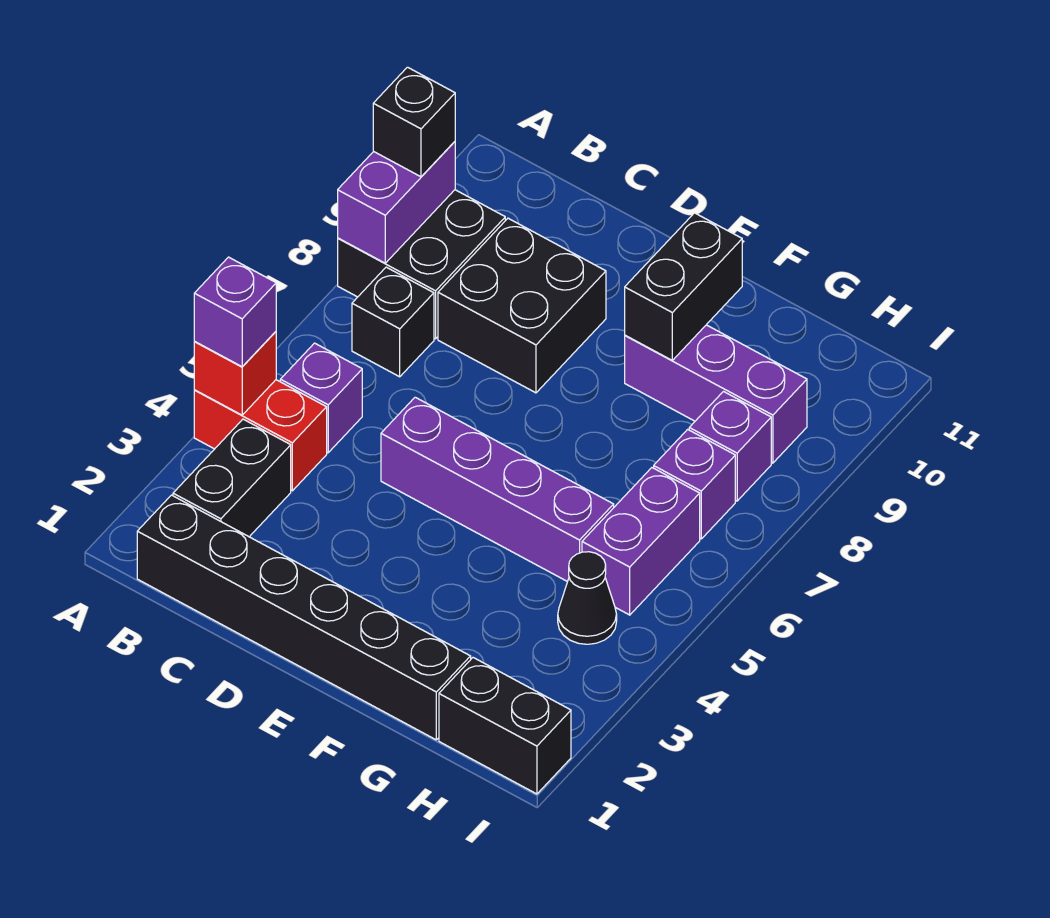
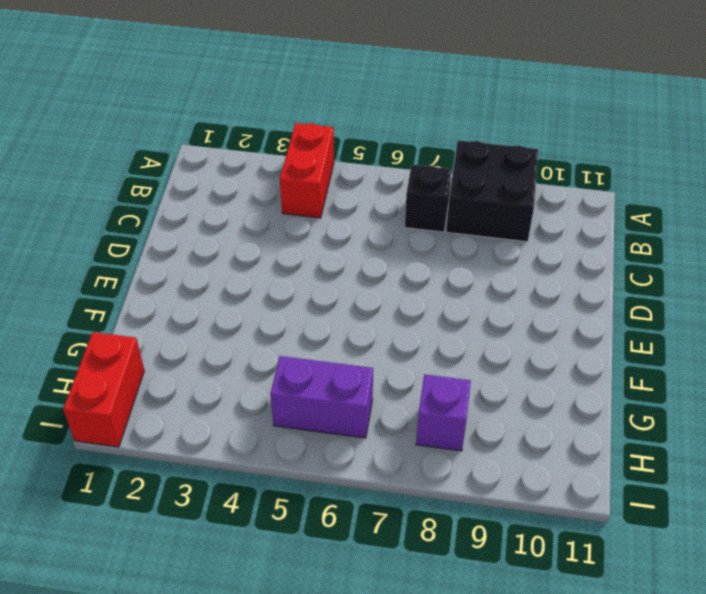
red 1x2 brick [63,332,144,447] -> black 1x2 brick [439,658,571,794]
none -> black 1x6 brick [137,495,471,740]
none -> black 1x2 brick [173,419,291,537]
none -> purple 1x1 brick [280,343,362,453]

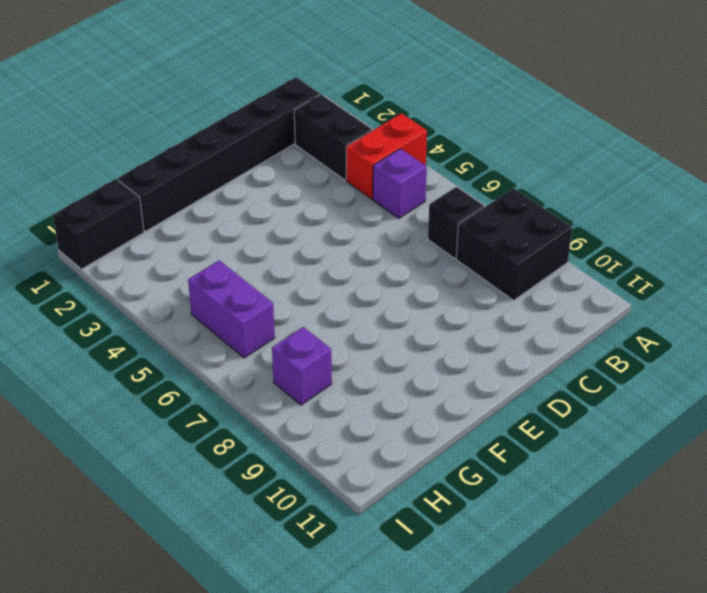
none -> black 2x2 brick [438,218,606,393]
none -> purple 1x4 brick [381,397,614,582]
none -> purple 1x3 brick [625,325,807,463]

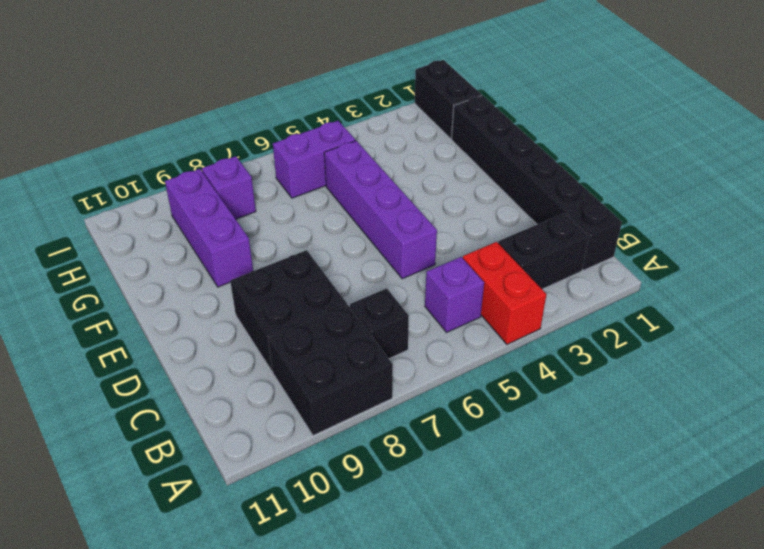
none -> black 1x1 cone [558,552,617,644]
none -> purple 1x1 brick [654,429,735,539]
none -> red 1x1 brick [194,332,276,415]

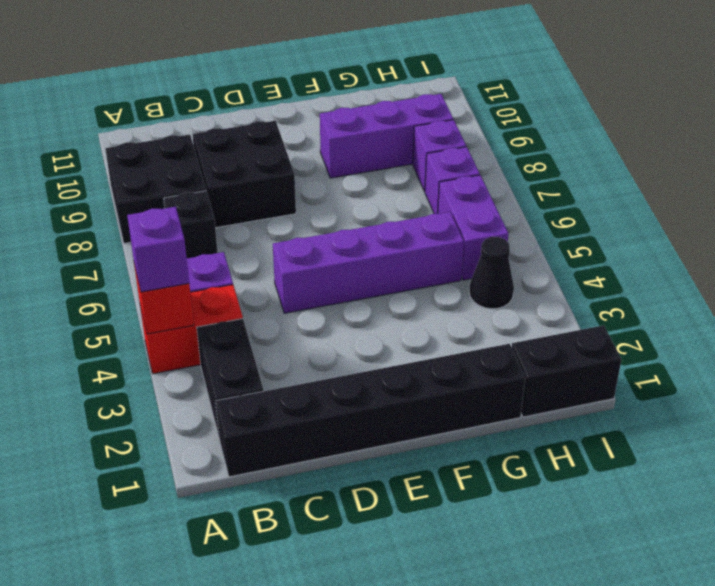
none -> purple 1x2 brick [338,142,455,263]
none -> black 1x2 brick [625,213,742,360]
none -> black 1x1 brick [373,67,455,177]

